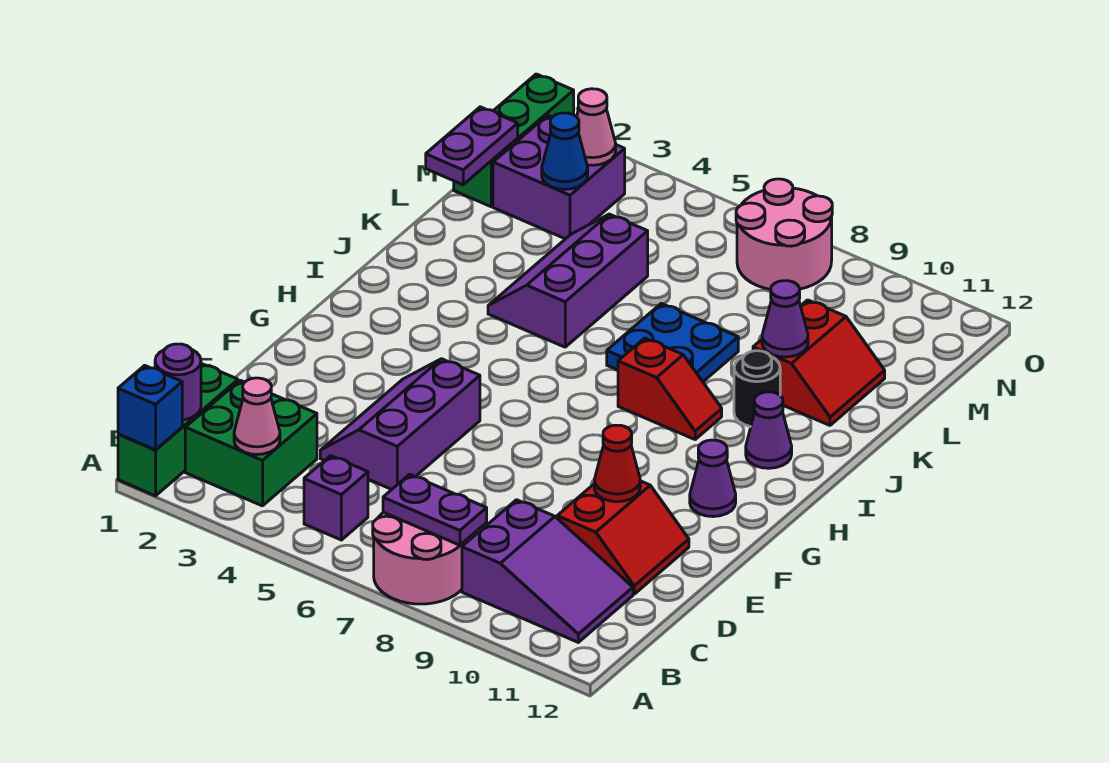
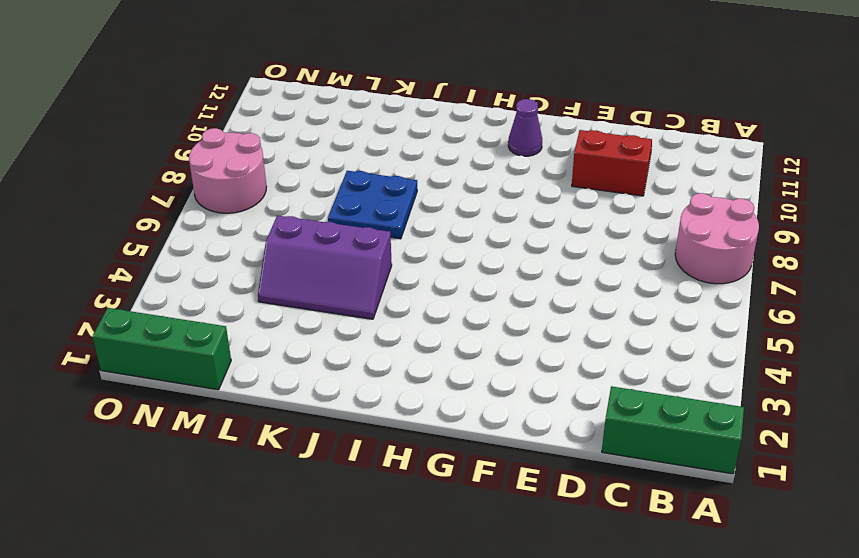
none -> green 2x2 brick [185,380,317,506]
none -> purple 1x1 brick [304,456,368,540]
none -> purple 2x3 slope [462,500,633,642]

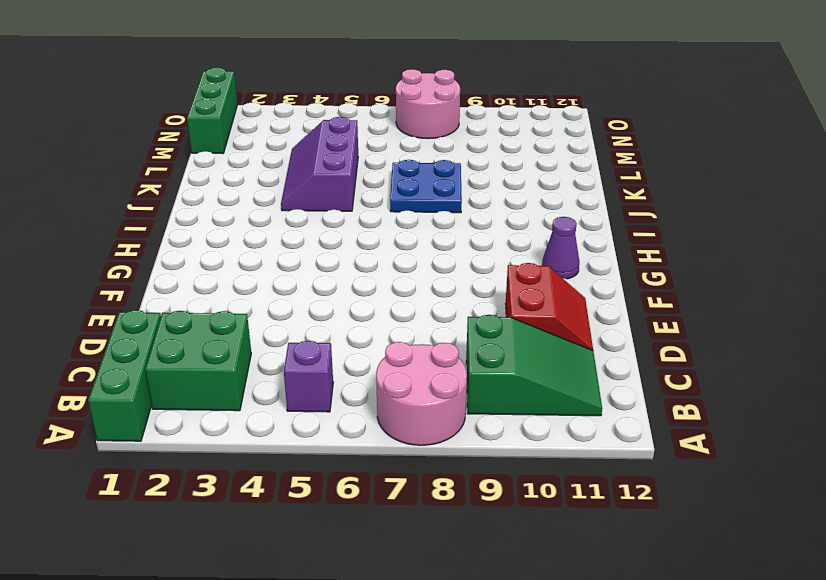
green 2x3 slope [466,315,602,416] -> purple 2x3 slope [462,500,633,642]
none -> purple 2x3 slope [320,359,480,490]
none -> red 1x2 slope [618,338,722,439]
none -> purple 1x1 cone [746,392,792,468]

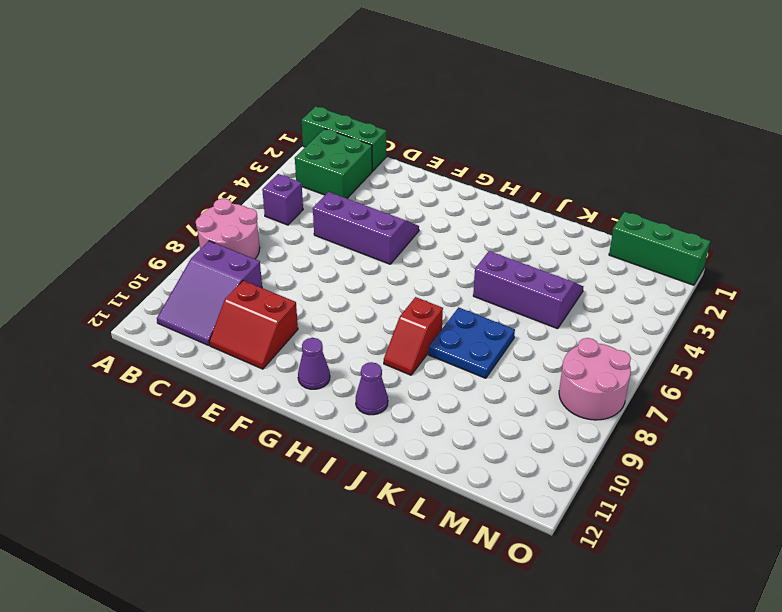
none -> black 1x1 round brick [734,351,780,427]
none -> red 2x2 slope [753,300,885,425]
none -> purple 2x2 brick [493,115,625,239]

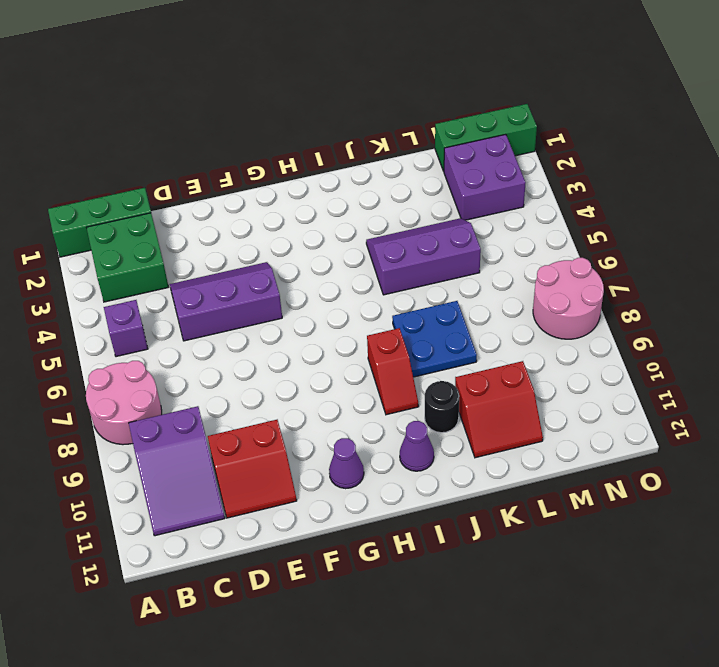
none -> blue 1x1 brick [118,365,182,450]
none -> purple 1x1 round brick [155,344,201,420]
none -> pink 1x1 cone [234,378,280,455]

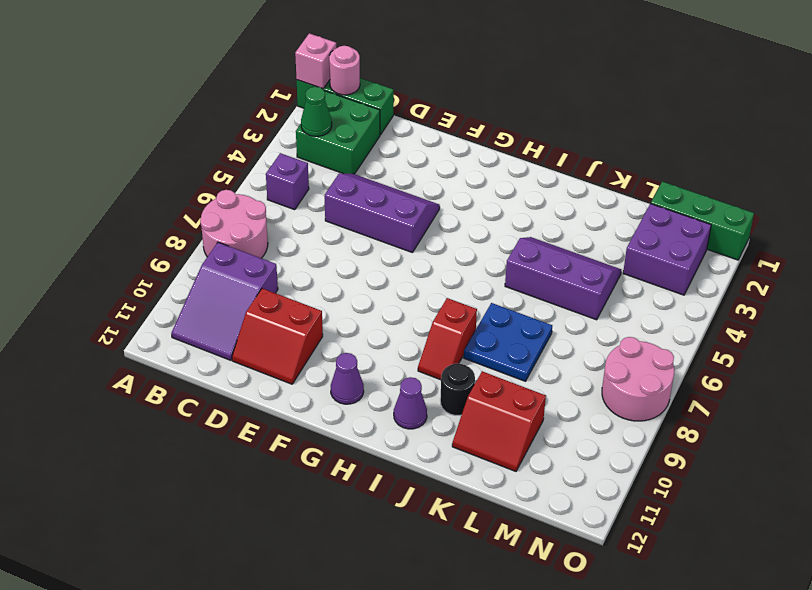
pink 1x1 brick [295,33,336,89] -> blue 1x1 brick [118,365,182,450]
pink 1x1 round brick [329,46,360,95] -> purple 1x1 round brick [155,344,201,420]
green 1x1 cone [301,87,332,136] -> pink 1x1 cone [234,378,280,455]
none -> purple 1x2 plate [383,474,487,545]
none -> red 1x1 cone [594,425,640,502]
none -> purple 1x1 cone [762,281,808,357]

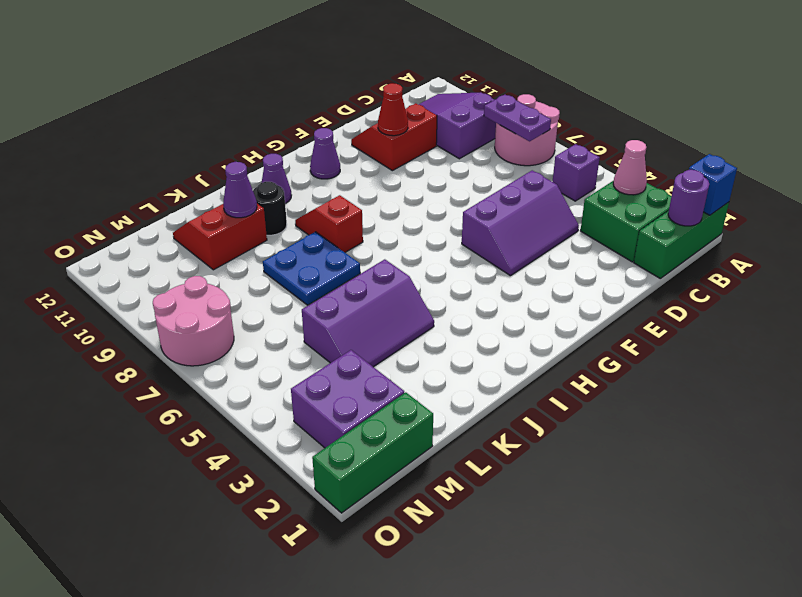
none -> purple 1x2 plate [426,107,518,185]
none -> blue 1x1 cone [542,113,588,189]
none -> pink 1x1 cone [577,89,616,165]

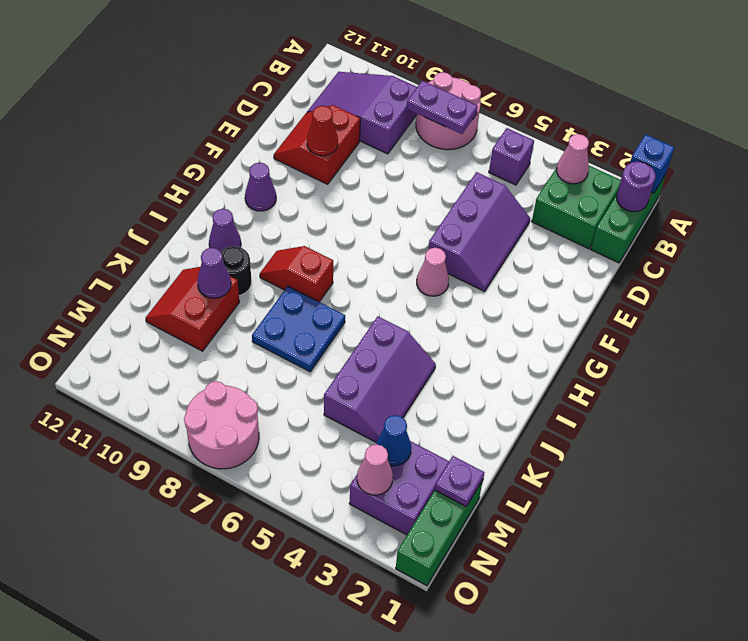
pink 1x1 cone [417,248,449,296] -> none
purple 1x1 plate [435,456,484,507] -> purple 1x2 plate [426,107,518,185]

